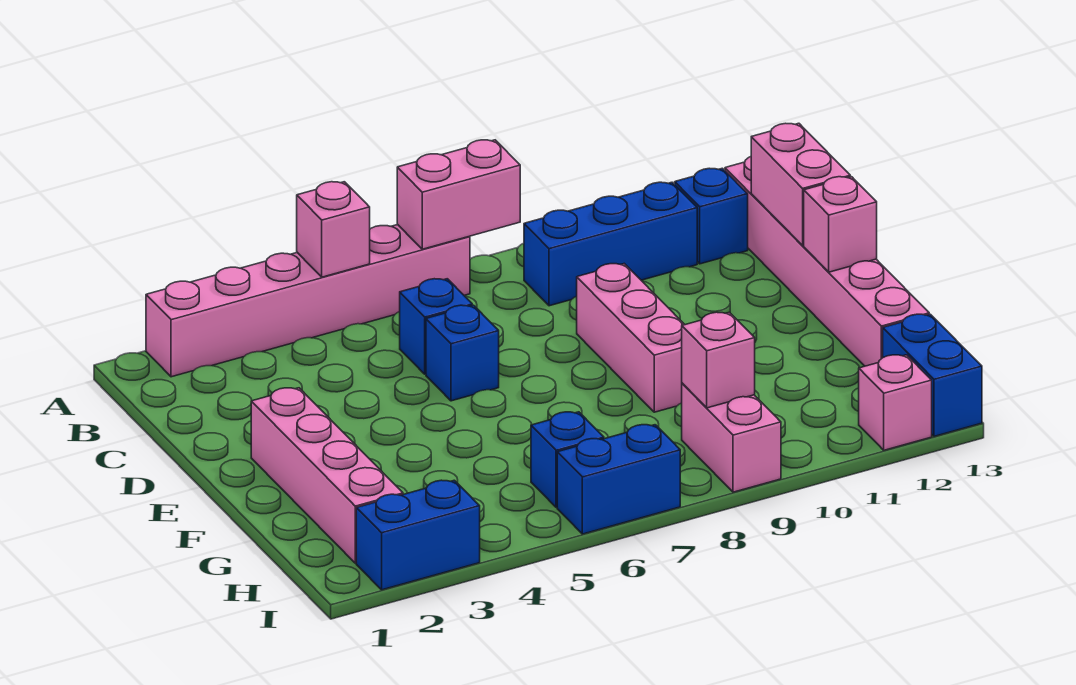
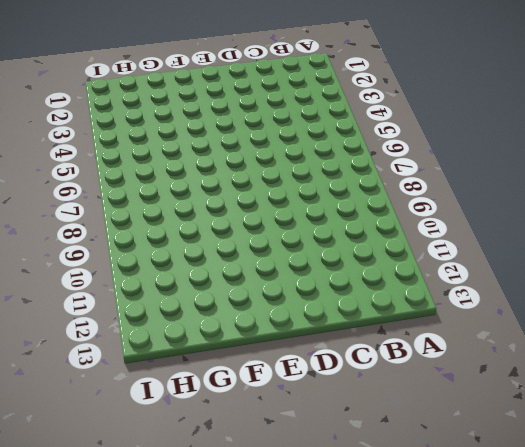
none -> pink 1x6 brick [146,225,470,377]
none -> blue 1x3 brick [524,182,697,306]
none -> blue 1x1 brick [675,168,748,264]

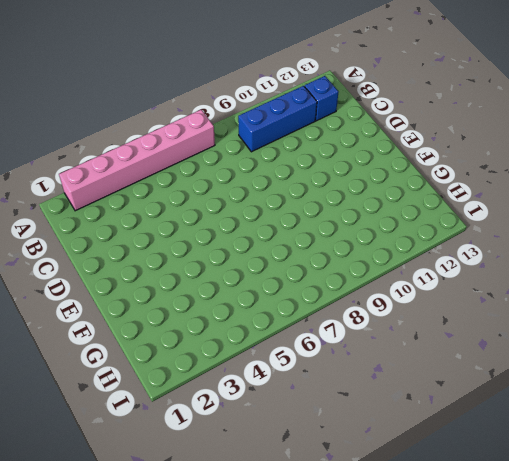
none -> pink 1x6 brick [725,157,929,366]
none -> blue 1x1 brick [400,279,472,374]
none -> blue 1x1 brick [426,305,499,401]

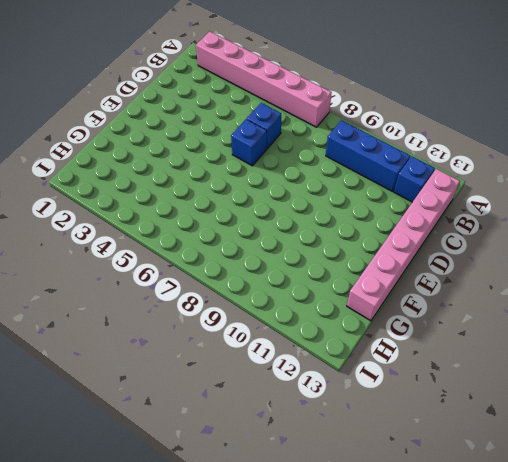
none -> pink 1x3 brick [577,264,685,412]
none -> pink 1x4 brick [251,388,403,563]
none -> blue 1x1 brick [531,412,604,507]

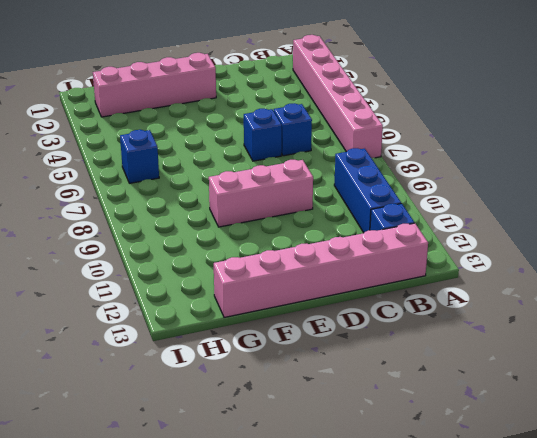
none -> pink 1x2 brick [682,383,781,492]
none -> blue 1x2 brick [883,314,982,436]
none -> blue 1x2 brick [356,480,480,590]

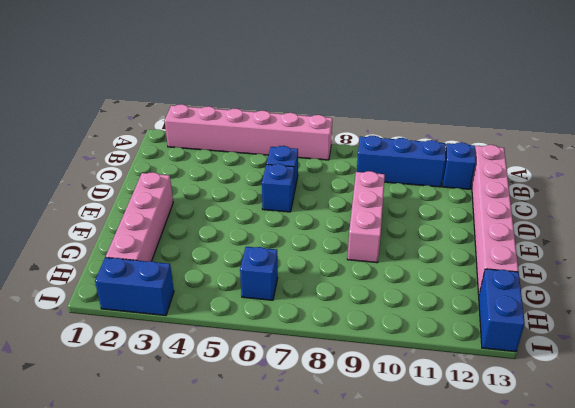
none -> pink 1x2 brick [682,383,781,492]
none -> blue 1x2 brick [557,425,680,534]
none -> pink 1x1 brick [859,355,932,450]

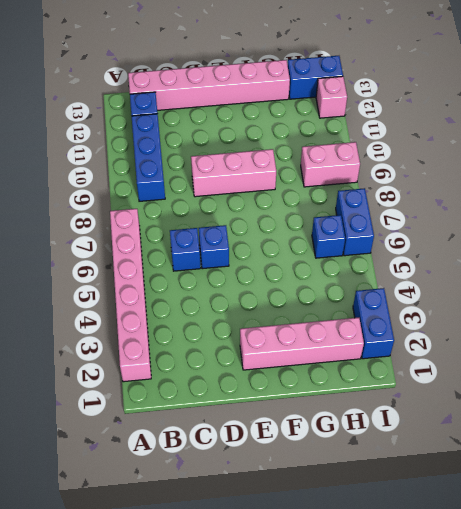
none -> pink 1x1 brick [297,182,370,277]
none -> pink 1x2 brick [397,140,520,249]
none -> pink 1x2 brick [751,123,850,245]

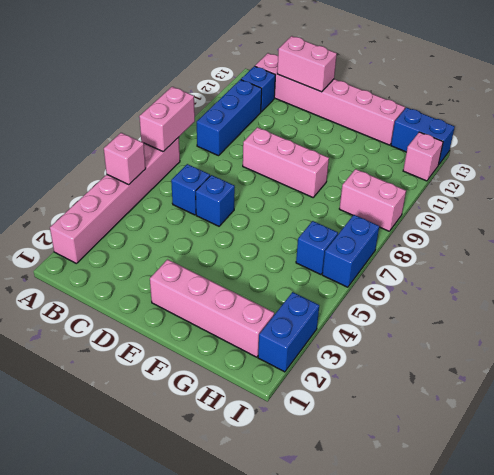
none -> pink 1x1 brick [804,177,877,272]
none -> pink 1x1 brick [682,312,755,408]

